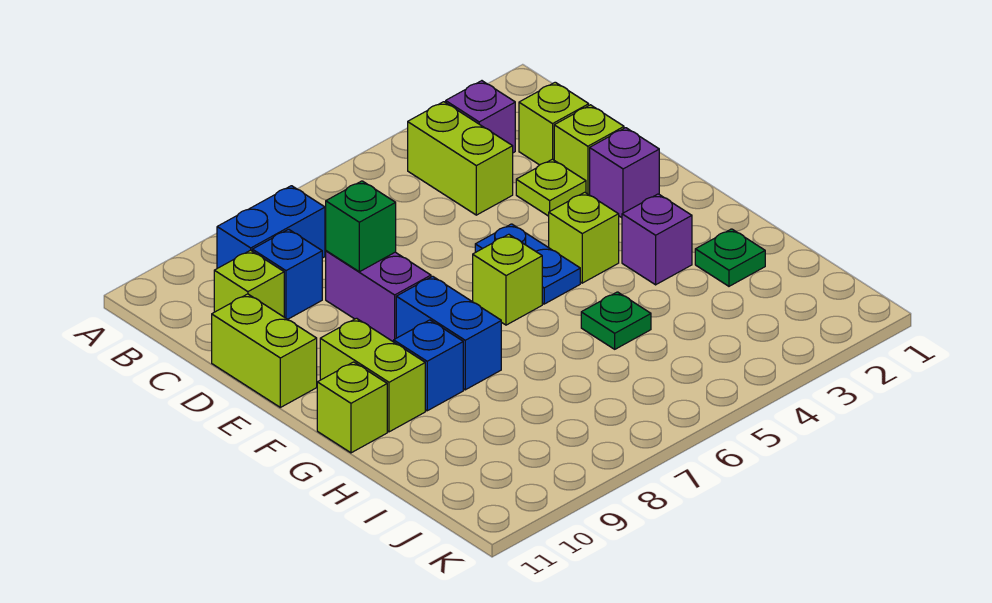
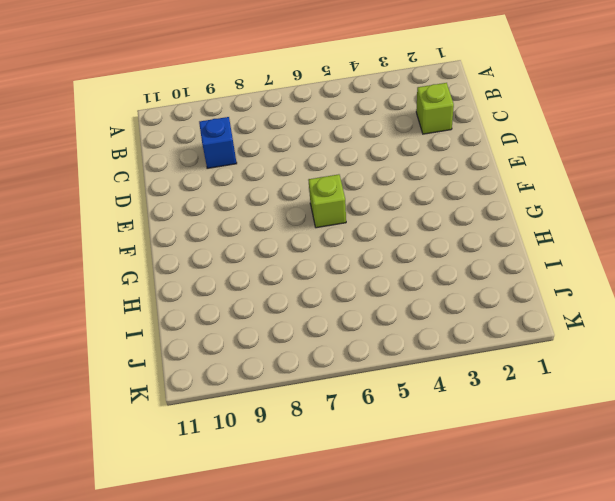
none -> purple 1x1 brick [446,81,515,153]
none -> lime 1x2 brick [408,102,513,215]
none -> blue 1x2 brick [217,186,325,268]

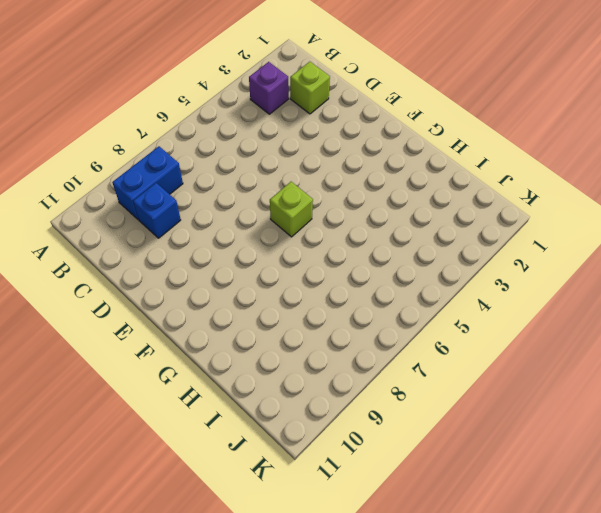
none -> lime 1x2 brick [408,102,513,215]
none -> lime 1x1 brick [214,250,284,317]
none -> lime 1x1 brick [554,105,624,195]

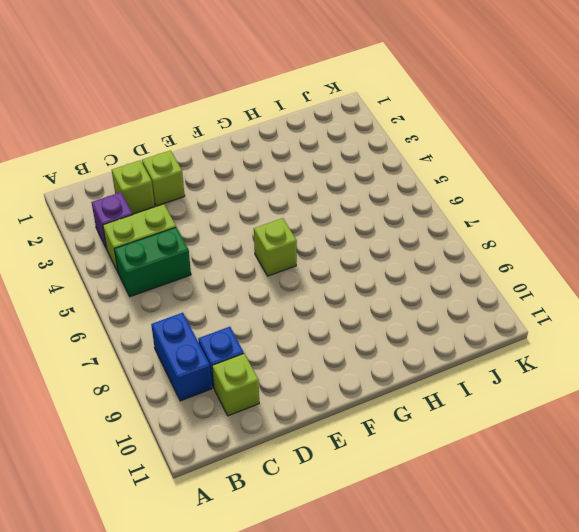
green 1x2 brick [114,227,191,297] -> none
none -> lime 1x1 plate [516,159,586,216]
none -> purple 1x2 brick [326,251,431,342]
none -> lime 1x2 brick [212,294,317,407]

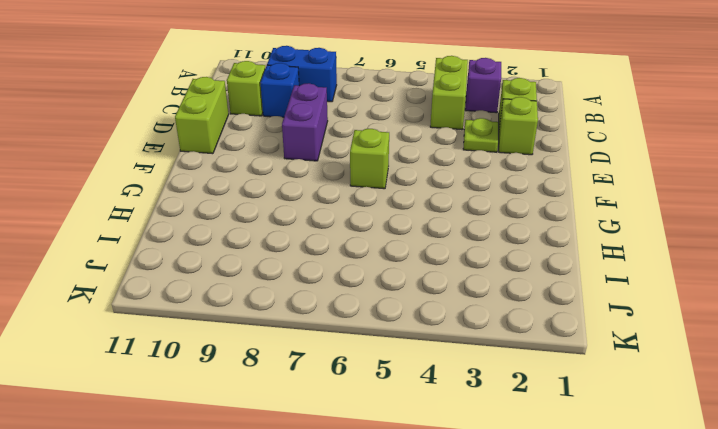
none -> purple 1x1 brick [590,128,659,218]
none -> blue 1x2 plate [475,224,580,304]
none -> lime 1x1 brick [549,192,619,283]

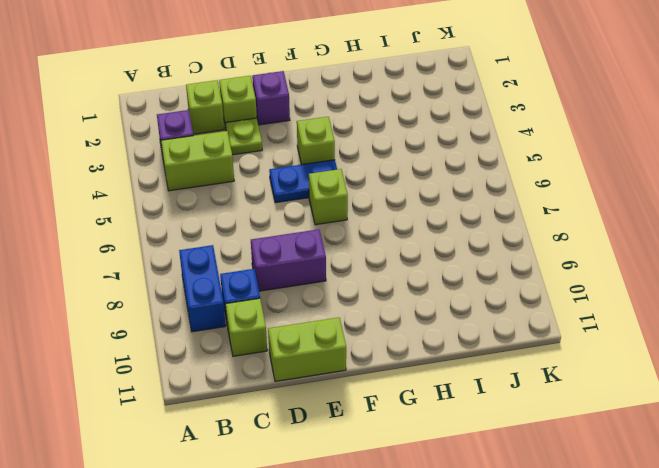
none -> blue 1x2 brick [396,276,501,390]
none -> lime 1x2 brick [320,318,425,432]
none -> purple 1x1 brick [622,194,692,285]

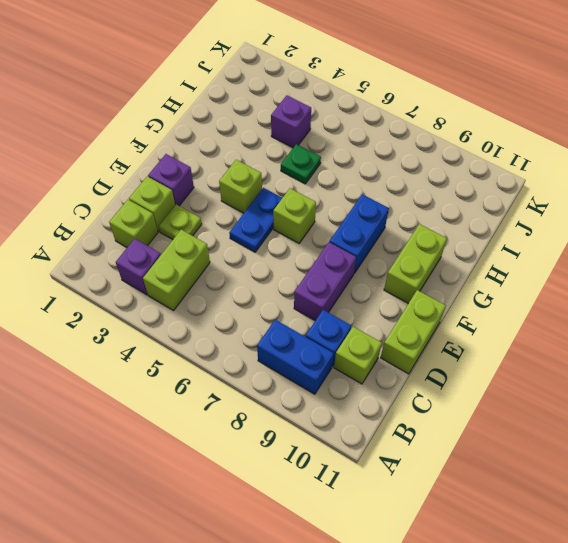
purple 1x1 brick [271,95,311,148] -> purple 1x1 brick moved to [622,194,692,285]
none -> blue 1x1 brick [394,320,463,411]
none -> lime 1x1 brick [317,362,387,453]
none -> green 1x1 plate [695,229,765,286]

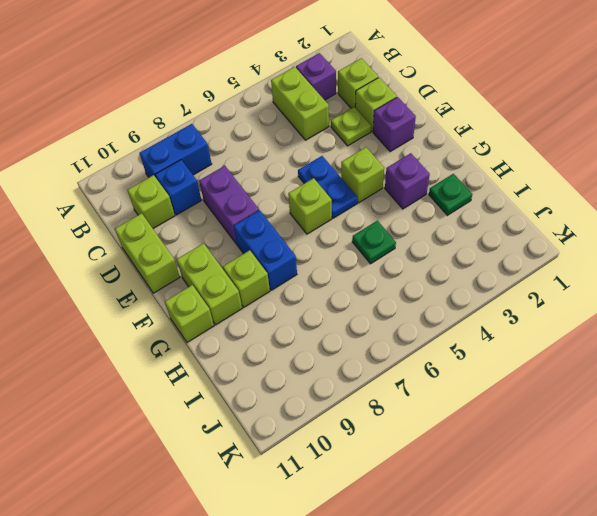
lime 1x1 brick [223,250,270,307] -> blue 1x1 brick [394,320,463,411]
none -> green 1x1 brick [326,181,396,272]

